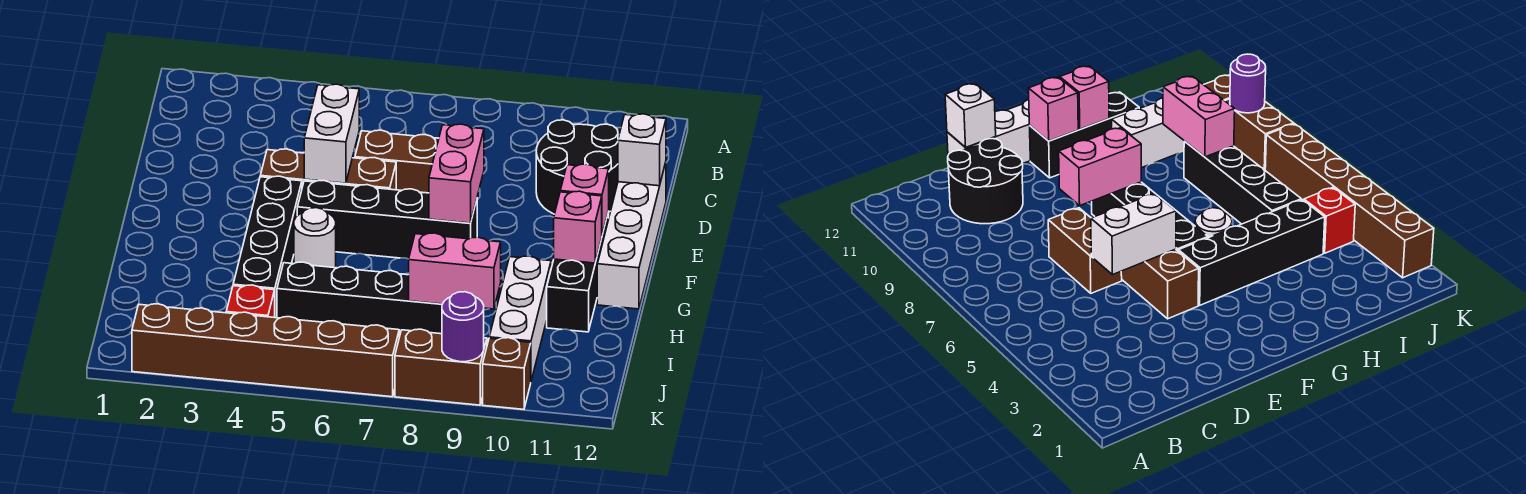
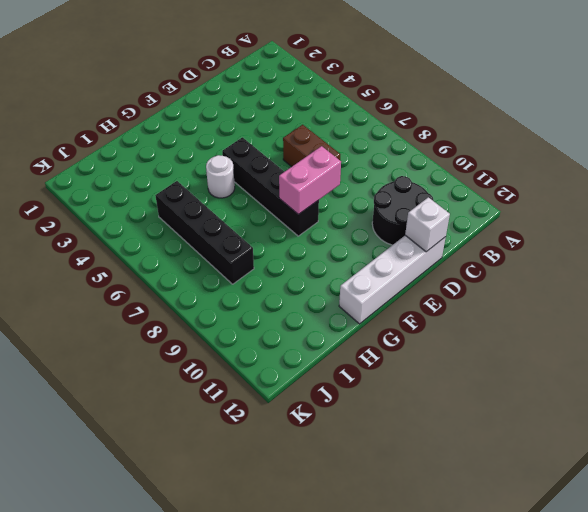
none -> brown 1x3 brick [260,149,396,190]
none -> black 1x4 brick [233,176,302,318]
none -> black 1x3 brick [547,211,609,332]

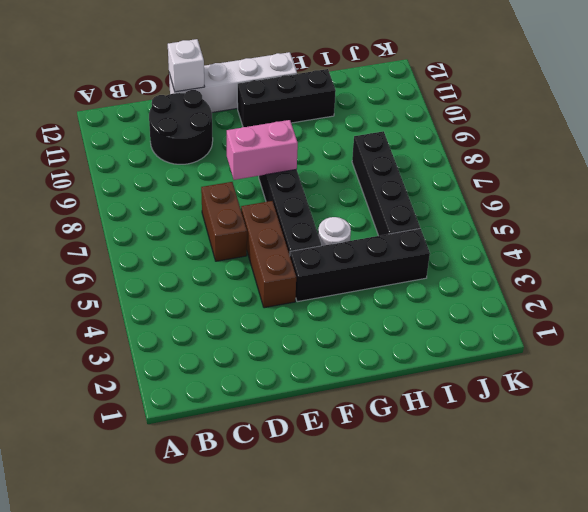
none -> white 1x3 brick [489,256,551,380]
none -> red 1x1 brick [226,285,275,318]
none -> brown 1x6 brick [132,304,399,397]

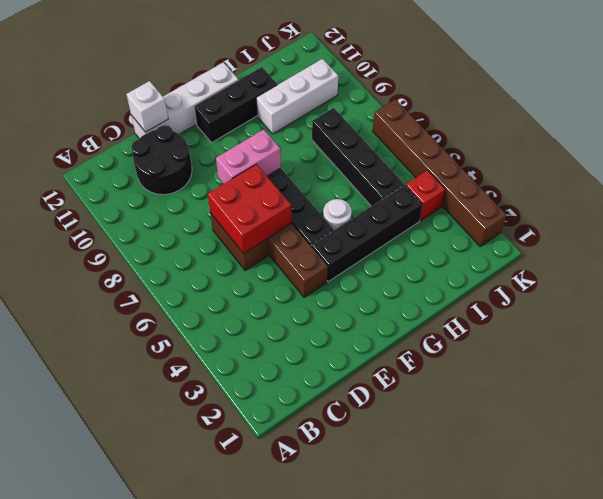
red 2x2 brick [208,164,292,253] -> none
none -> brown 1x2 brick [395,329,487,405]
none -> brown 1x1 brick [483,338,531,409]
none -> white 1x2 brick [304,84,359,183]

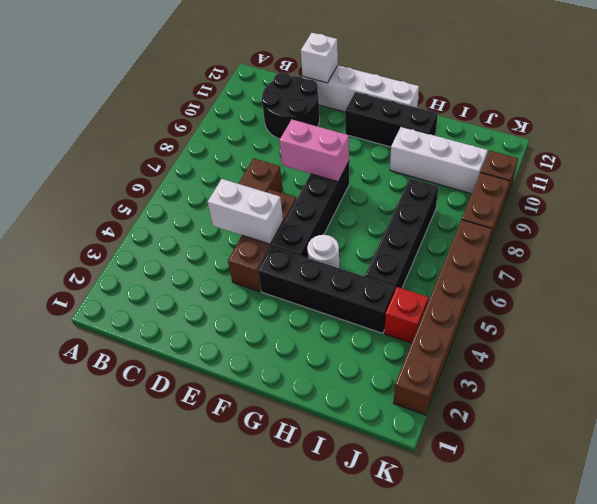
none -> pink 1x1 brick [560,164,609,235]
none -> pink 1x1 brick [554,191,602,263]
none -> pink 1x2 brick [409,233,501,309]

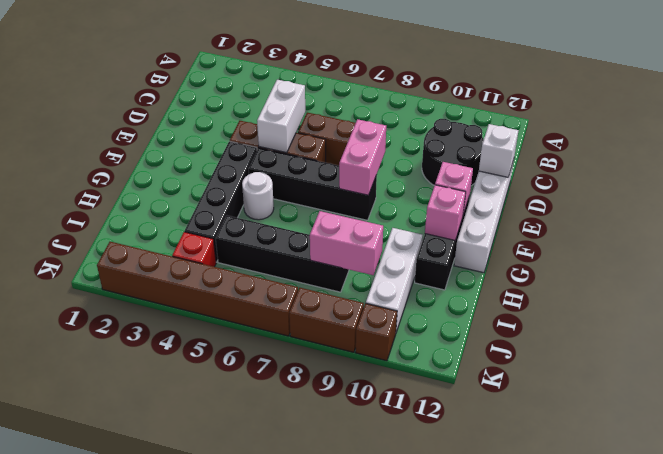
none -> purple 1x1 round brick [442,292,484,362]

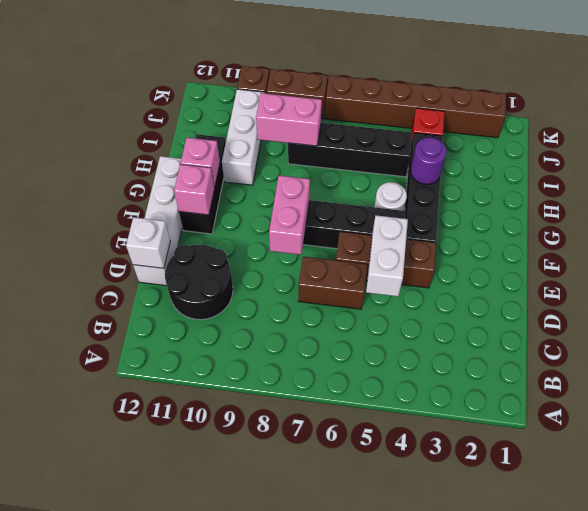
purple 1x1 round brick [411,137,447,184] -> purple 1x1 round brick moved to [442,292,484,362]

